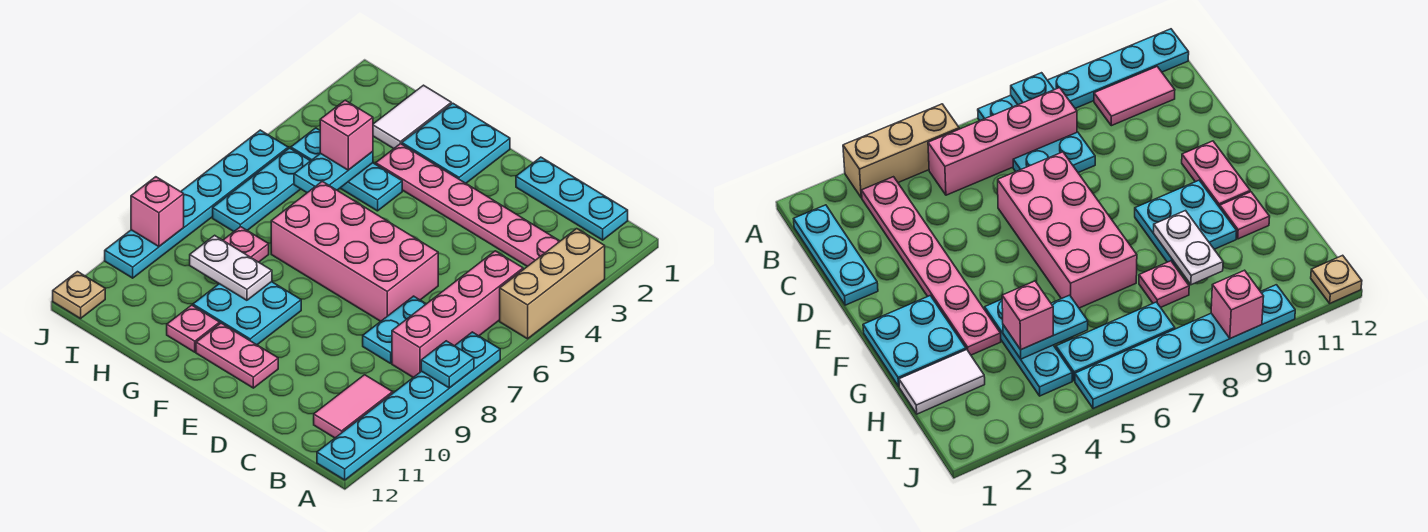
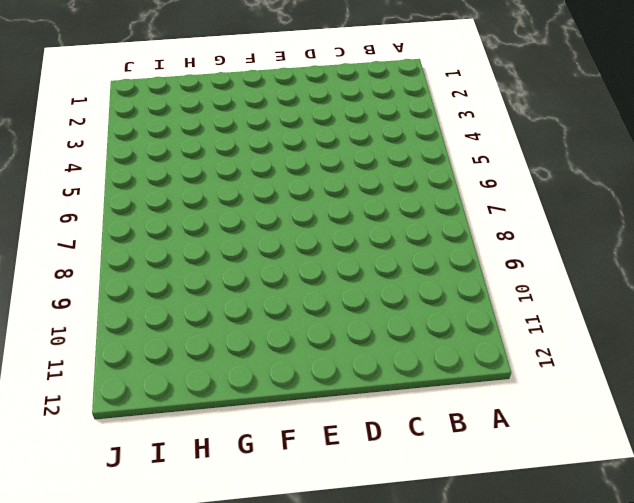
none -> tan 1x3 brick [500,229,605,339]
none -> cyan 1x6 plate [317,332,500,480]
none -> cyan 1x3 plate [516,157,628,240]

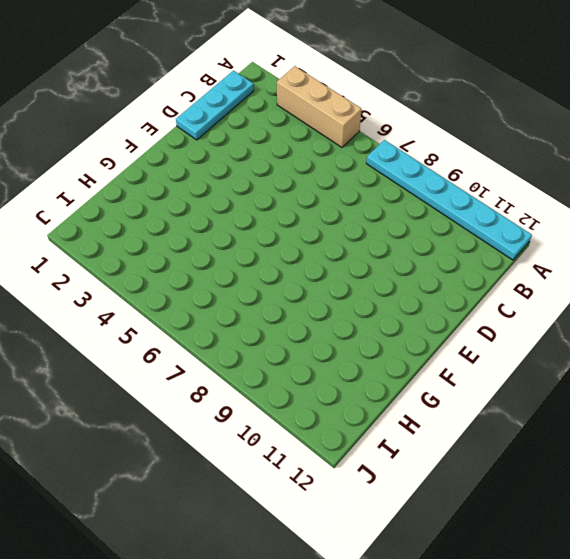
none -> pink 1x6 plate [376,144,560,266]
none -> pink 1x4 brick [392,251,523,377]
none -> pink 1x2 tile [314,375,393,438]

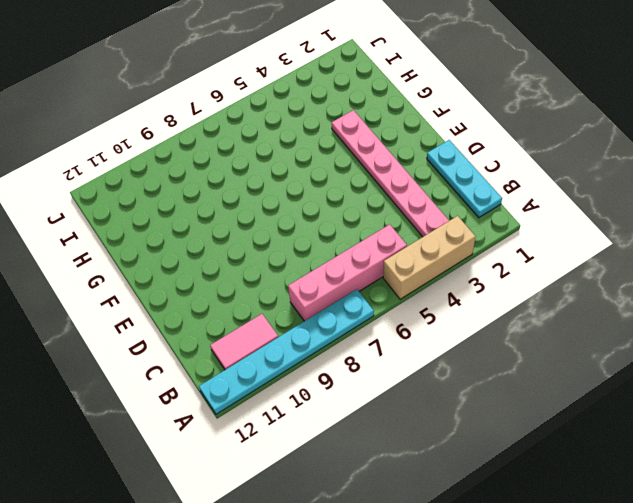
none -> cyan 1x2 plate [363,296,426,363]
none -> pink 2x4 brick [271,181,438,321]
none -> pink 1x2 plate [196,323,278,388]

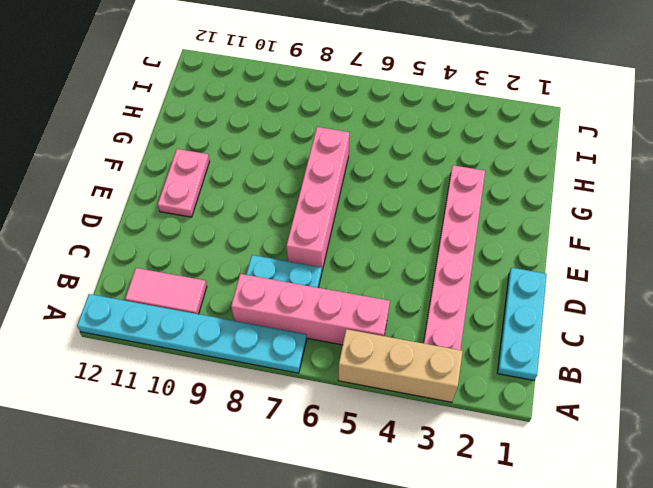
pink 1x4 brick [286,127,349,270] -> pink 2x4 brick [271,181,438,321]
none -> cyan 2x2 plate [402,103,510,183]
none -> cyan 2x2 plate [193,282,301,345]
none -> cyan 1x3 plate [291,128,402,211]

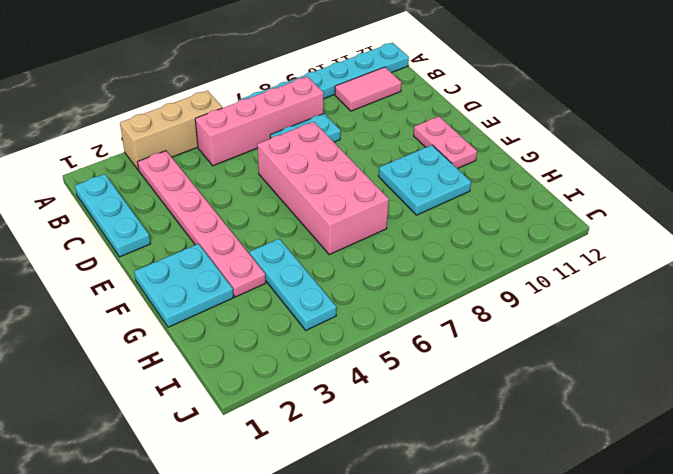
none -> pink 1x1 plate [167,305,220,352]
none -> white 1x2 tile [373,85,451,149]
none -> pink 1x1 plate [223,227,269,262]

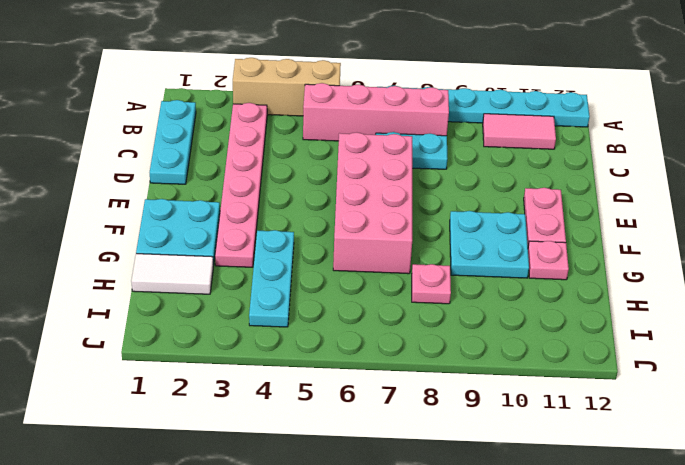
none -> cyan 1x3 plate [213,148,310,231]
none -> cyan 1x6 plate [105,130,288,278]
none -> tan 1x1 plate [53,272,105,319]

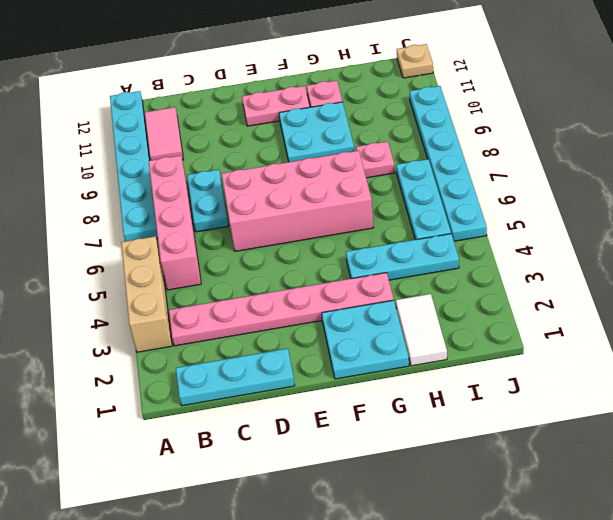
none -> cyan 1x1 plate [421,341,474,388]
none -> white 1x2 plate [190,235,272,300]
none -> cyan 1x2 plate [294,152,373,193]

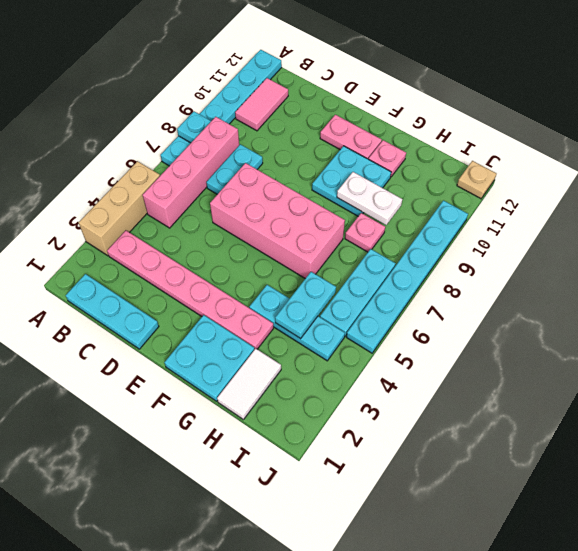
none -> pink 1x1 brick [131,177,184,247]
none -> pink 1x1 brick [320,100,373,170]

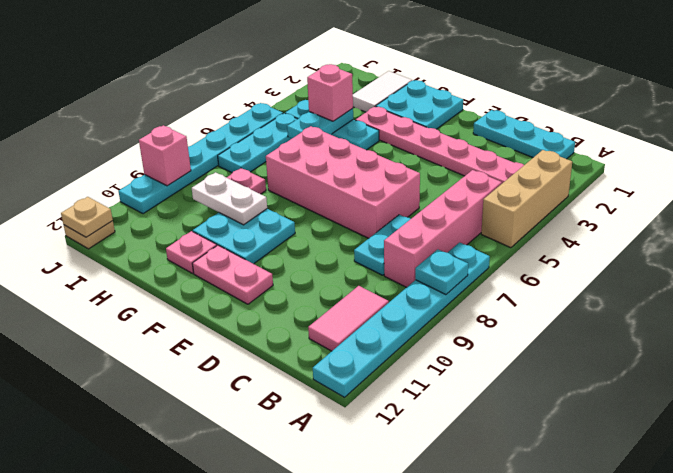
tan 1x1 plate [61,197,113,237] -> none

